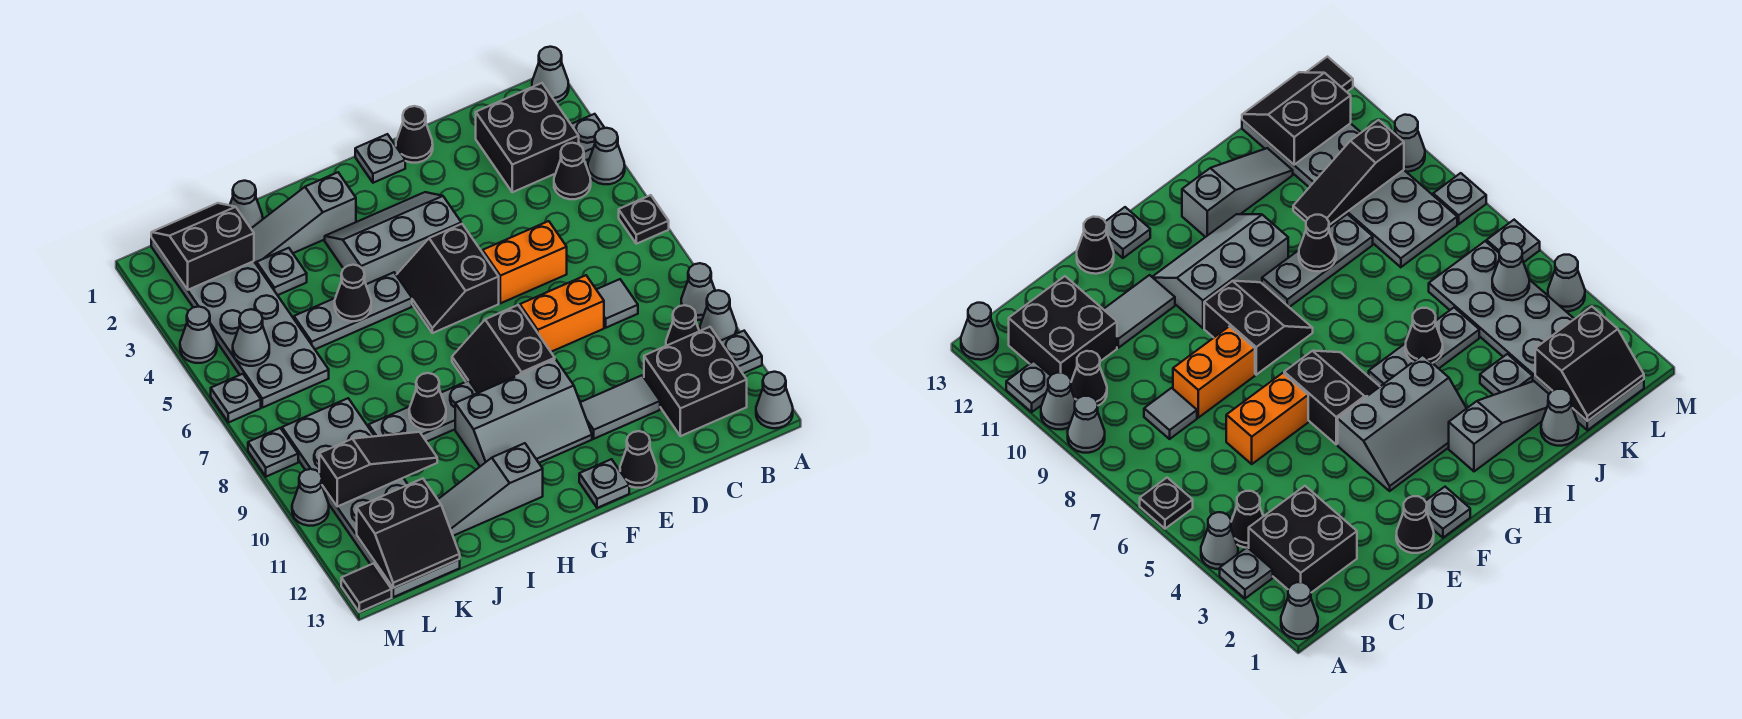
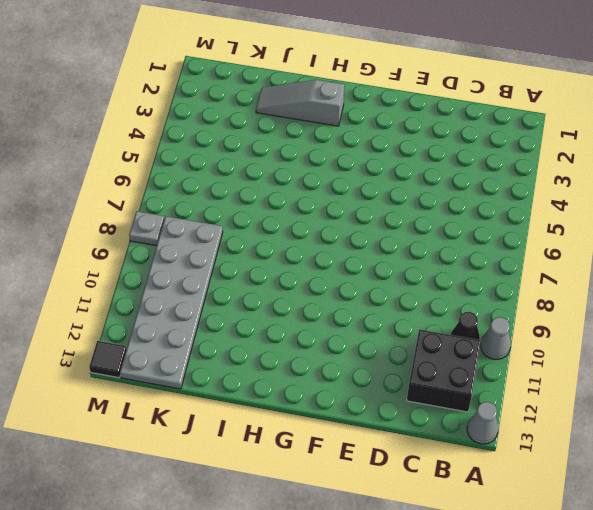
none -> grey 1x1 cone [532,47,569,102]
none -> grey 1x1 plate [571,114,604,161]
none -> grey 1x1 cone [588,128,625,184]
none -> black 1x1 plate [619,195,669,244]

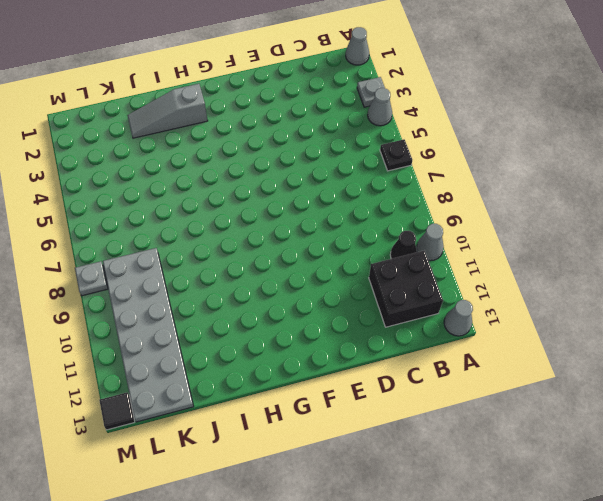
none -> grey 1x1 cone [681,263,715,320]
none -> grey 1x1 plate [721,331,762,373]
none -> black 2x2 brick [476,83,579,192]
none -> black 1x1 cone [554,143,591,199]

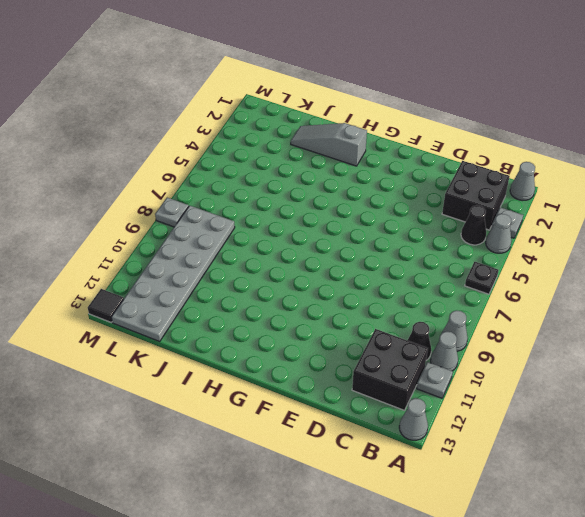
none -> grey 1x1 tile [596,279,638,328]
none -> orange 1x2 brick [483,221,567,303]
none -> orange 1x2 brick [520,275,604,352]
none -> grey 1x2 tile [580,375,660,439]

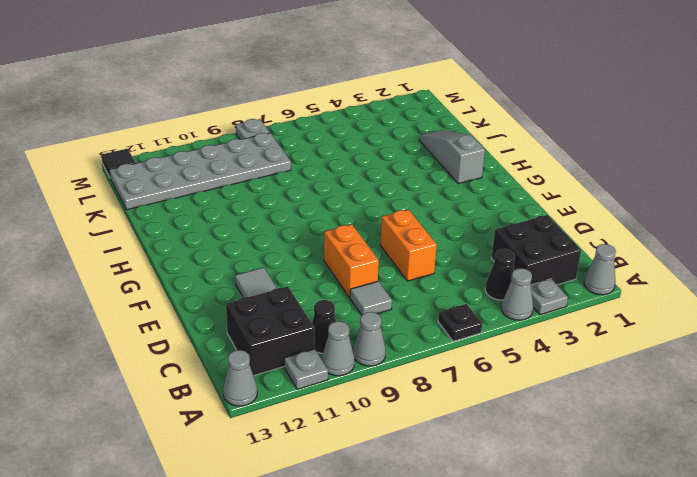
none -> black 1x1 cone [396,106,433,163]
none -> black 1x1 cone [620,431,657,488]
none -> grey 1x1 plate [355,134,405,183]
none -> grey 2x3 slope [325,192,461,284]

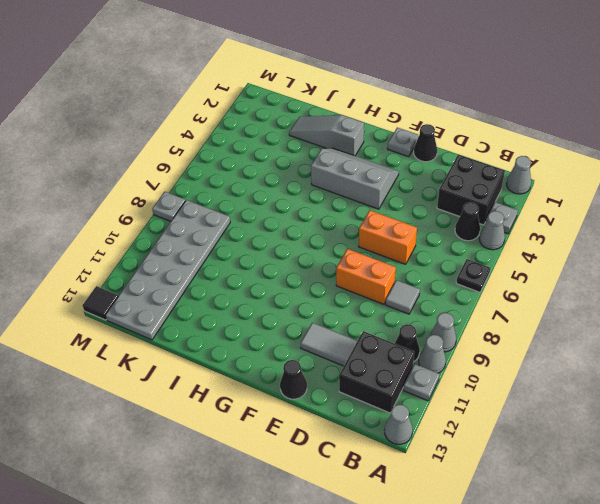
none -> black 2x2 slope [397,224,499,333]
none -> black 2x2 slope [452,305,555,393]
none -> grey 2x3 slope [455,359,592,466]
none -> grey 1x1 plate [579,459,629,508]

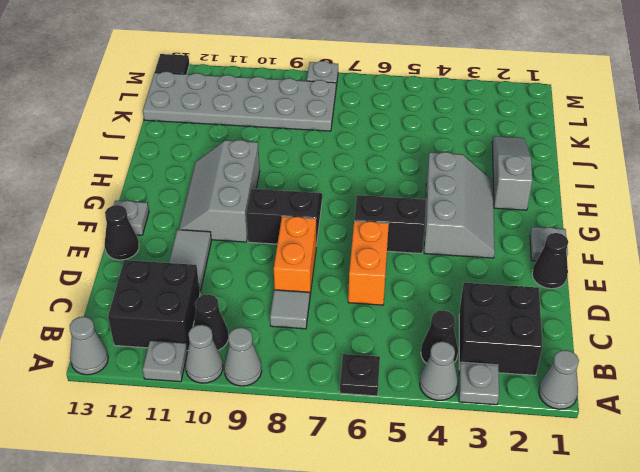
none -> grey 1x3 plate [294,272,412,349]
none -> grey 1x3 plate [369,381,477,442]
none -> grey 1x3 slope [438,443,543,536]
none -> grey 1x1 cone [230,181,263,228]

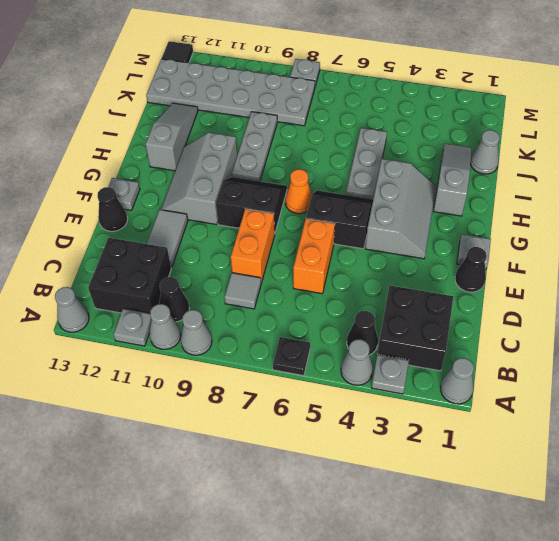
orange 1x1 cone [285,169,312,214] -> none
none -> grey 1x1 plate [257,248,307,295]
none -> grey 2x6 plate [151,238,329,408]
none -> grey 1x1 cone [180,306,217,363]
none -> grey 1x1 plate [211,374,261,423]

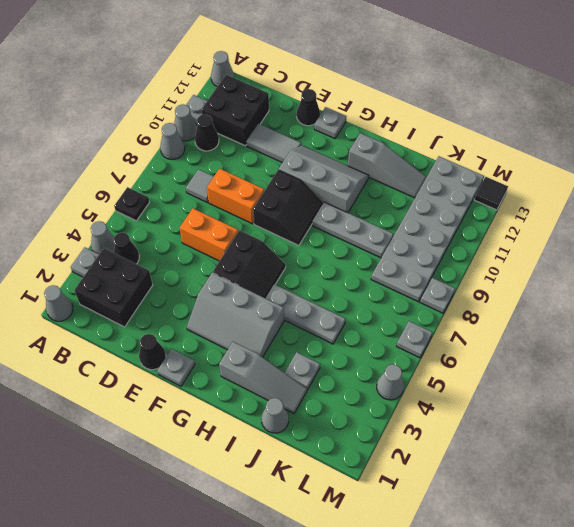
none -> grey 2x6 plate [151,238,329,408]
none -> grey 1x1 cone [292,469,329,526]
none -> black 1x1 cone [335,265,371,321]
none -> black 1x1 cone [409,373,446,430]

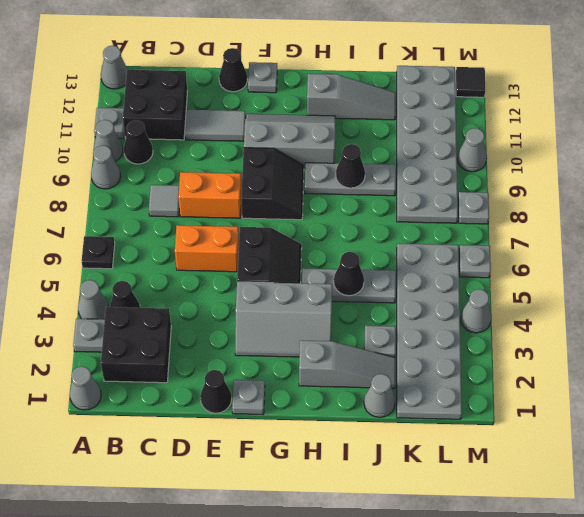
none -> black 1x3 slope [319,432,437,507]
none -> black 2x2 slope [151,203,254,290]
none -> black 2x2 slope [357,479,460,588]
none -> grey 1x1 cone [233,309,269,366]

